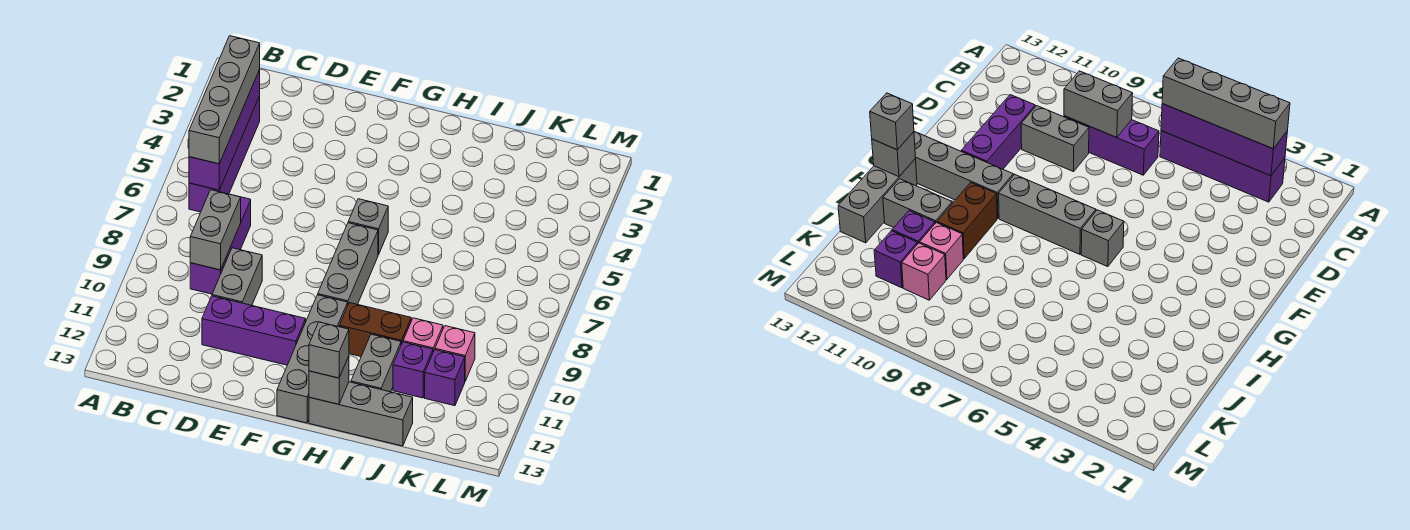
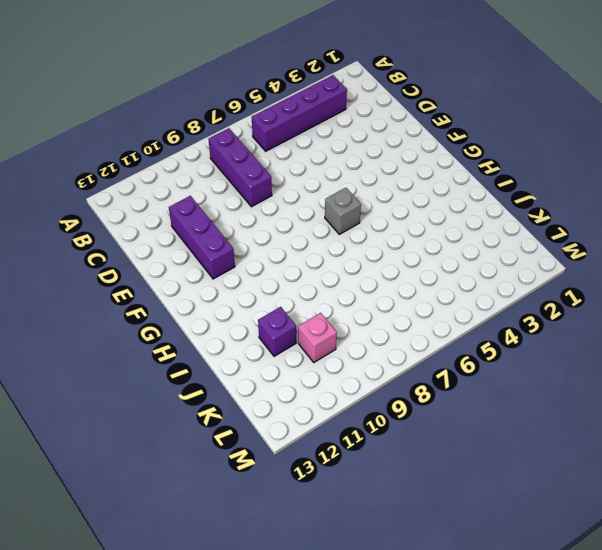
purple 1x3 brick [209,128,272,207] -> purple 1x3 brick turned to [190,197,251,294]
none -> grey 1x2 brick [212,248,262,305]
none -> grey 1x3 brick [318,223,378,304]
none -> grey 1x4 brick [277,295,348,423]

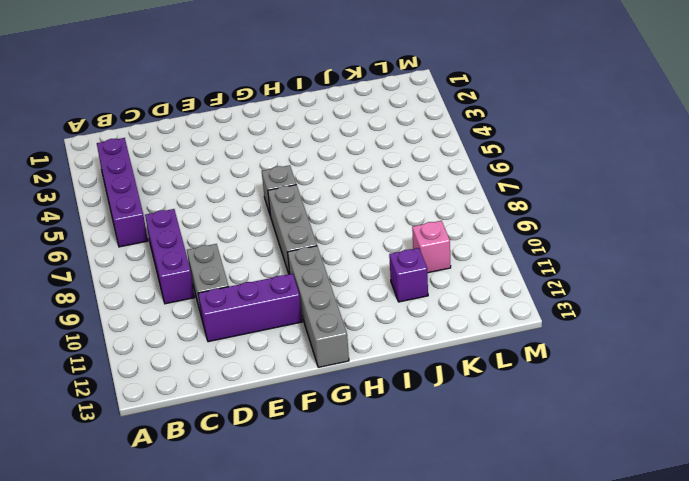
none -> brown 1x2 brick [339,303,411,357]
none -> grey 1x3 brick [309,382,413,446]
none -> grey 1x2 brick [351,334,401,392]

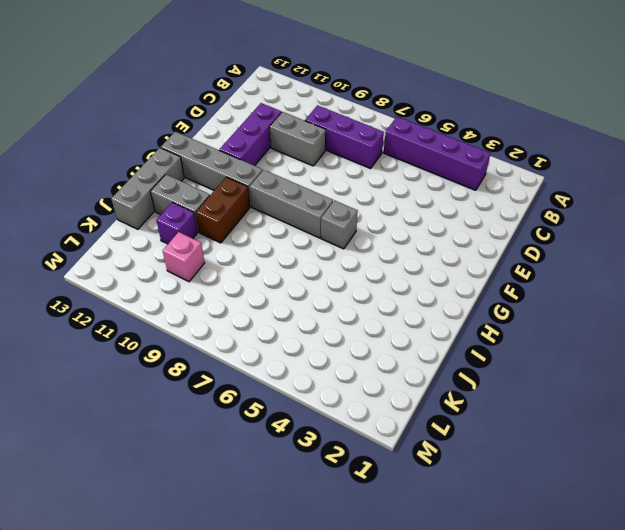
none -> pink 1x1 brick [403,318,443,352]
none -> purple 1x1 brick [425,350,465,406]
none -> purple 1x4 brick [189,70,260,190]

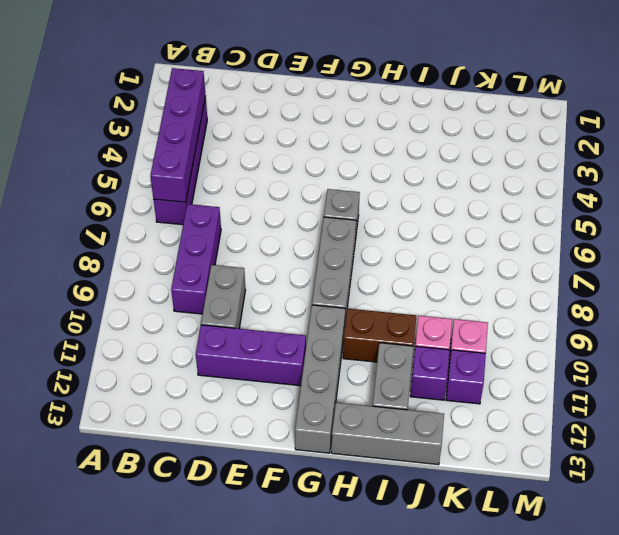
none -> grey 1x2 brick [190,190,241,270]
none -> grey 1x1 brick [309,356,349,404]
none -> grey 1x4 brick [189,36,260,164]

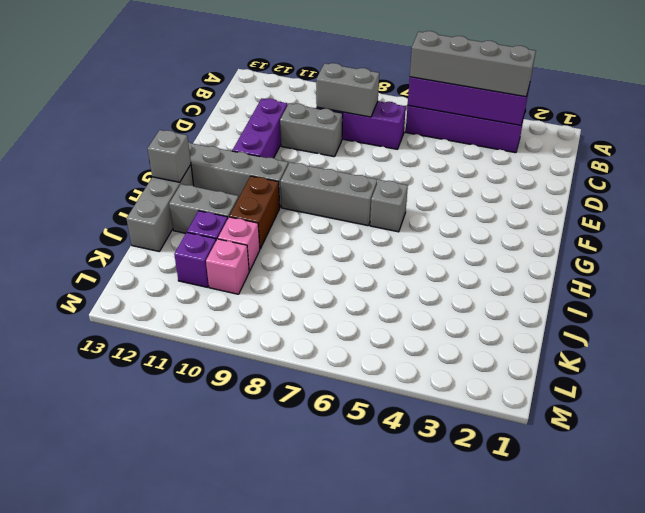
none -> grey 1x1 brick [309,322,349,378]

